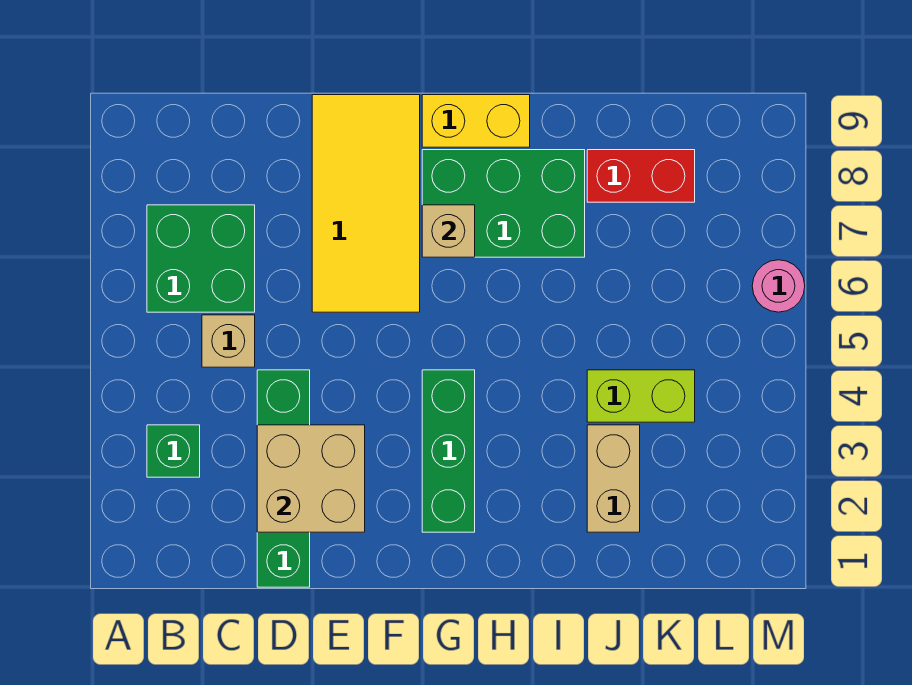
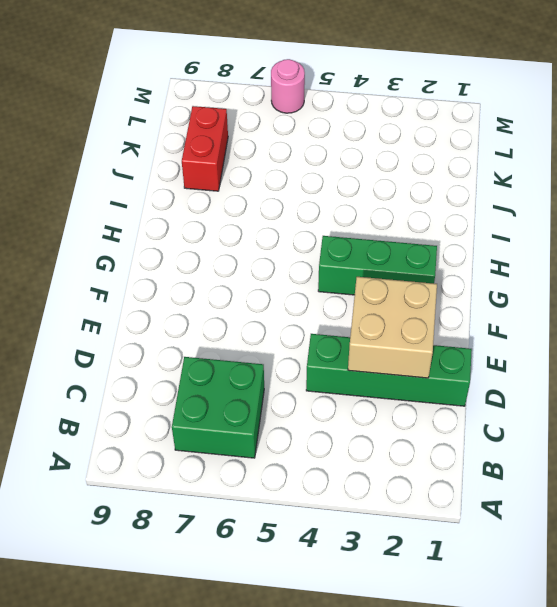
none -> green 1x1 brick [147,425,200,477]
none -> tan 1x1 brick [202,315,255,367]
none -> yellow 2x4 tile [312,95,420,312]

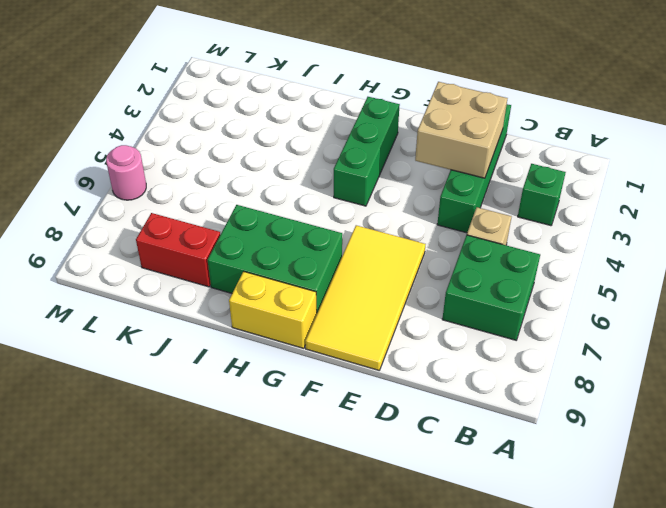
none -> tan 1x2 brick [587,425,640,532]
none -> lime 1x2 brick [587,370,695,422]
none -> tan 1x1 brick [422,205,475,257]

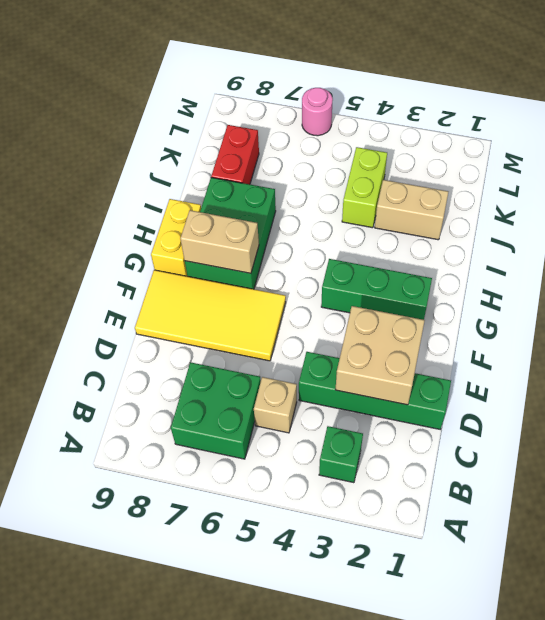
tan 1x2 brick [180,210,259,273] -> tan 1x1 brick [422,205,475,257]

